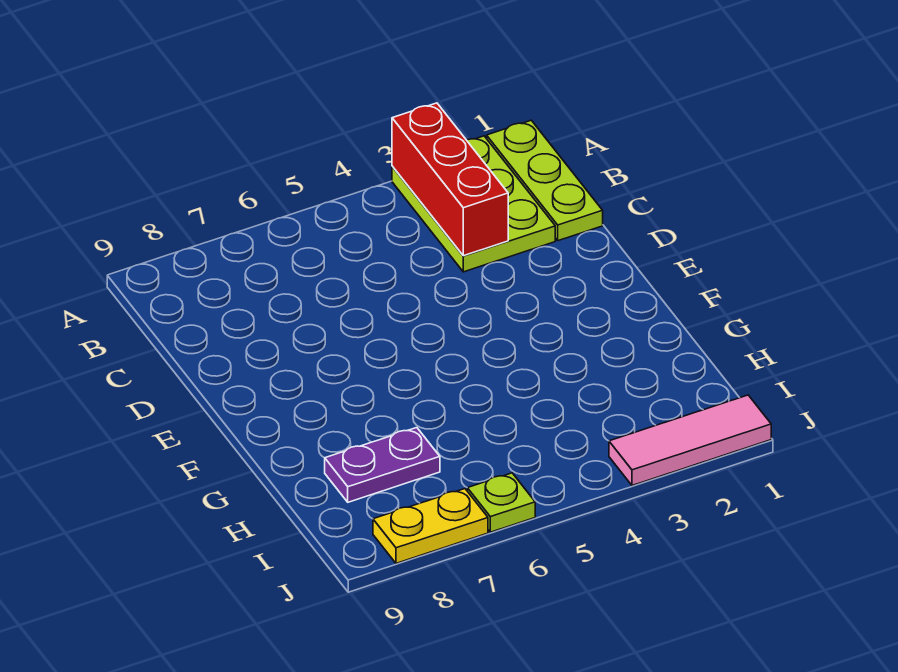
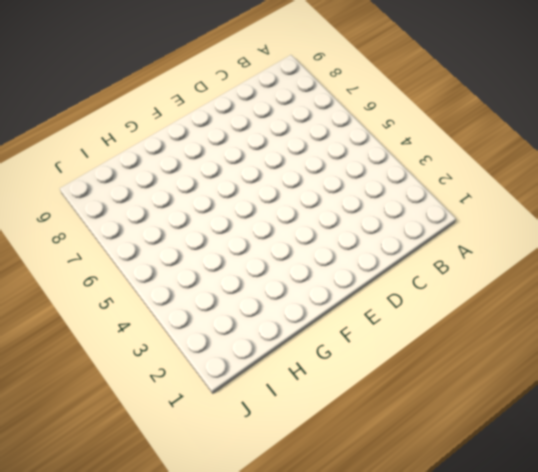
none -> lime 1x3 plate [487,120,603,241]
none -> lime 2x3 plate [392,136,555,272]

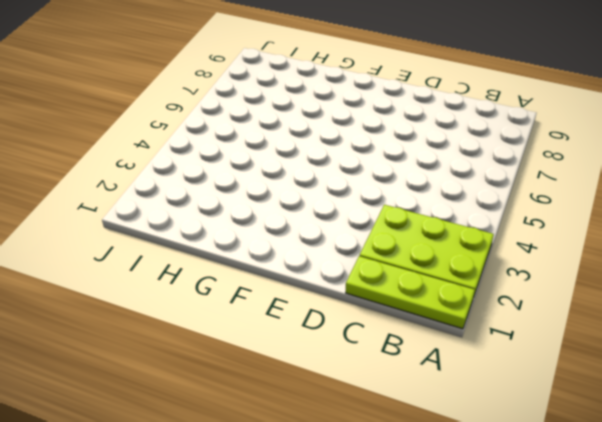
none -> purple 1x2 plate [325,428,440,502]
none -> pink 1x3 tile [609,395,771,485]

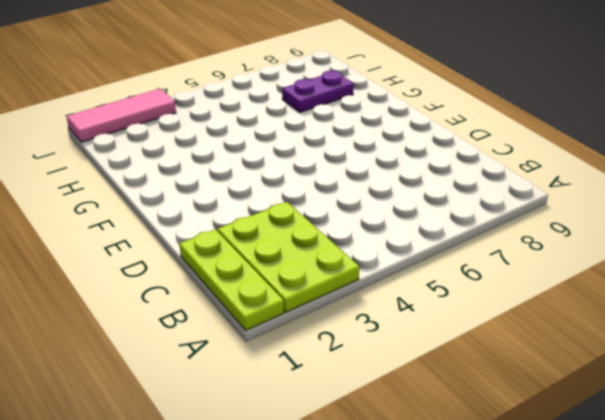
none -> lime 1x1 plate [467,473,535,532]
none -> yellow 1x2 plate [373,489,488,563]

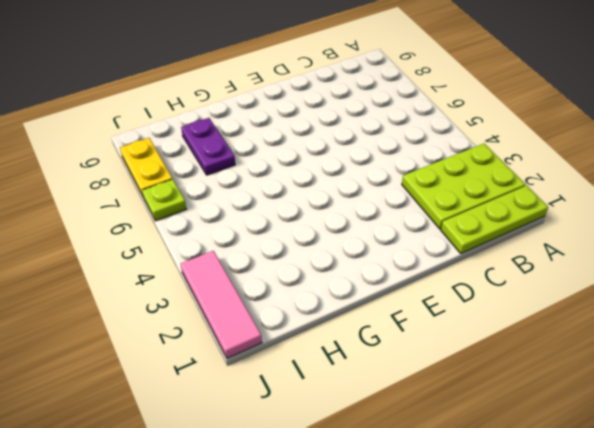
none -> red 1x3 brick [392,103,508,256]

